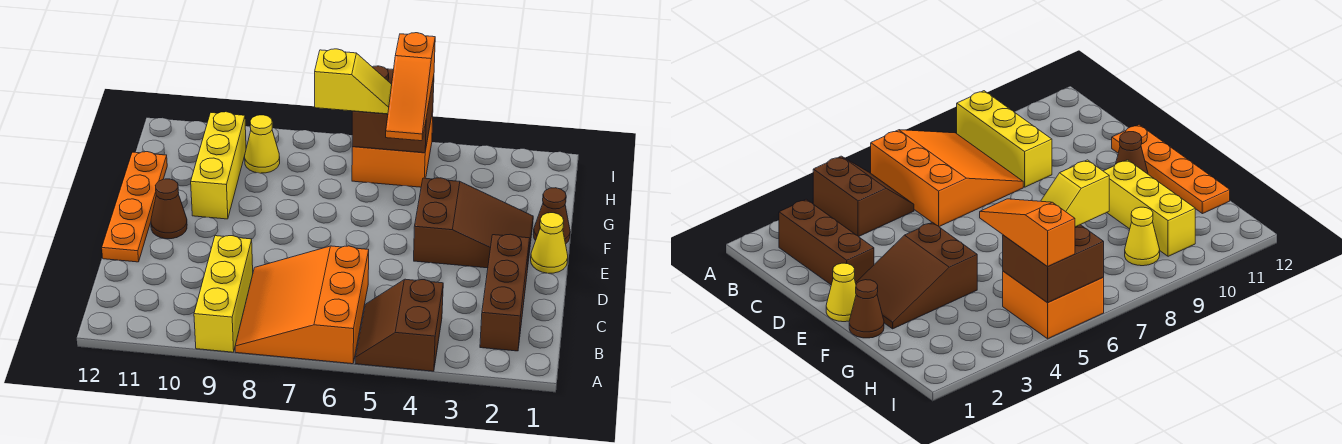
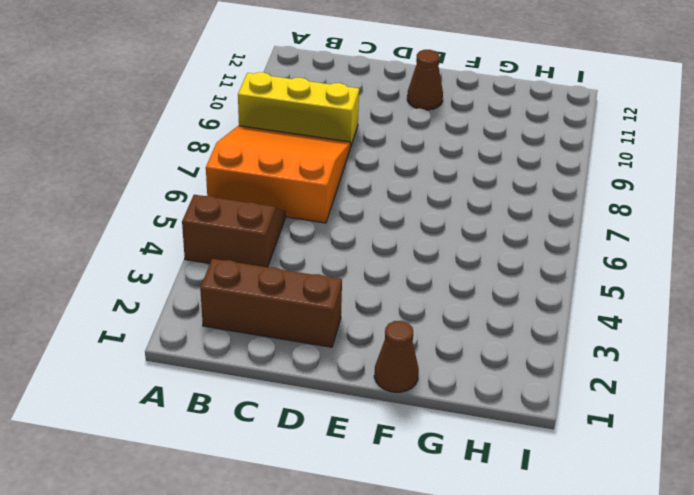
none -> orange 1x4 plate [102,152,167,262]
none -> yellow 1x1 cone [531,213,568,273]
none -> brown 2x3 slope [414,178,533,268]

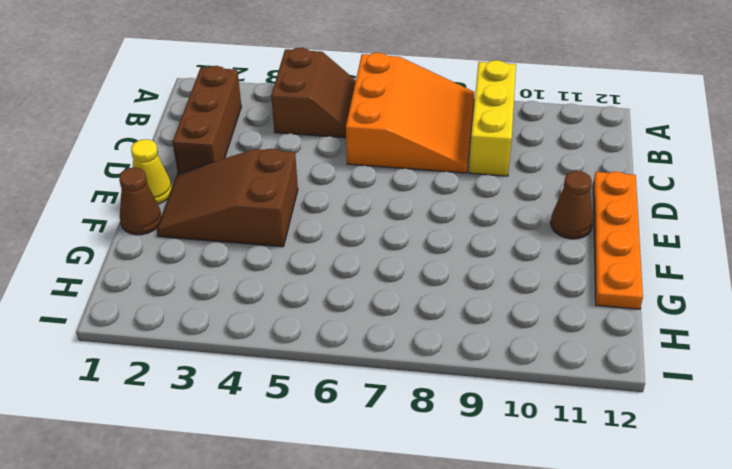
none -> yellow 1x3 brick [191,112,246,219]
none -> orange 2x2 brick [352,111,433,187]
none -> yellow 1x1 cone [245,115,280,173]

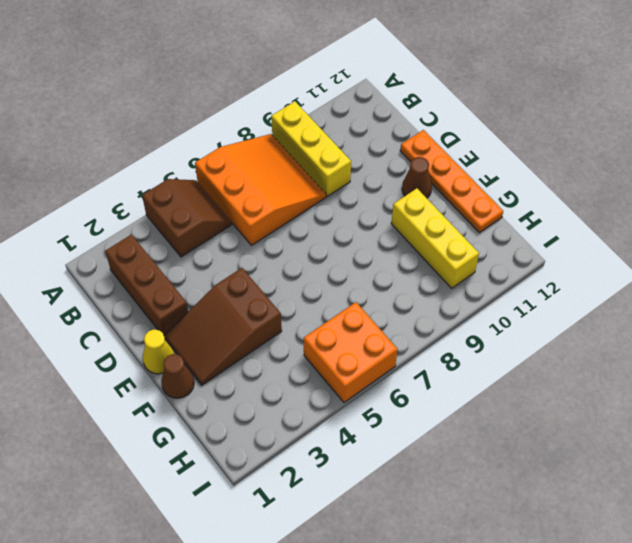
none -> yellow 1x1 cone [245,115,280,173]
none -> brown 2x2 brick [352,66,434,153]
none -> orange 1x3 slope [386,33,435,141]

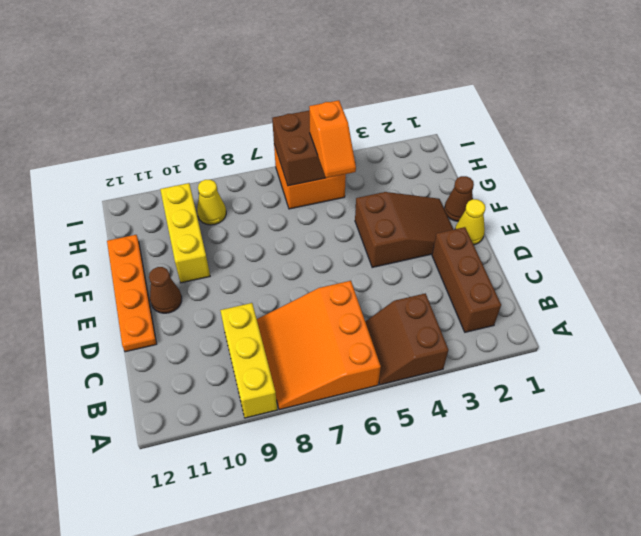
orange 1x2 slope [309,100,356,178] -> orange 1x3 slope [386,33,435,141]
none -> yellow 1x2 slope [315,49,392,114]

